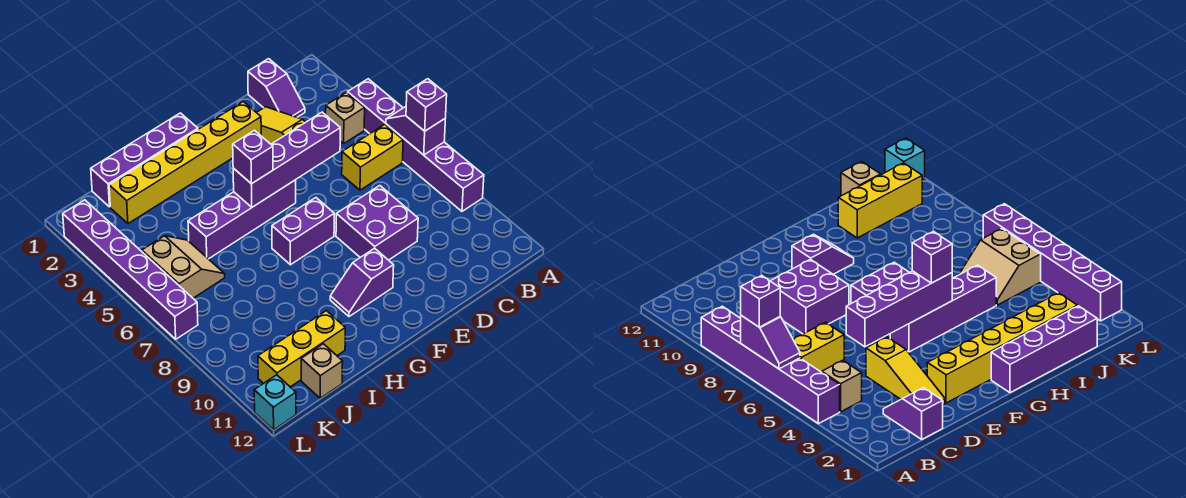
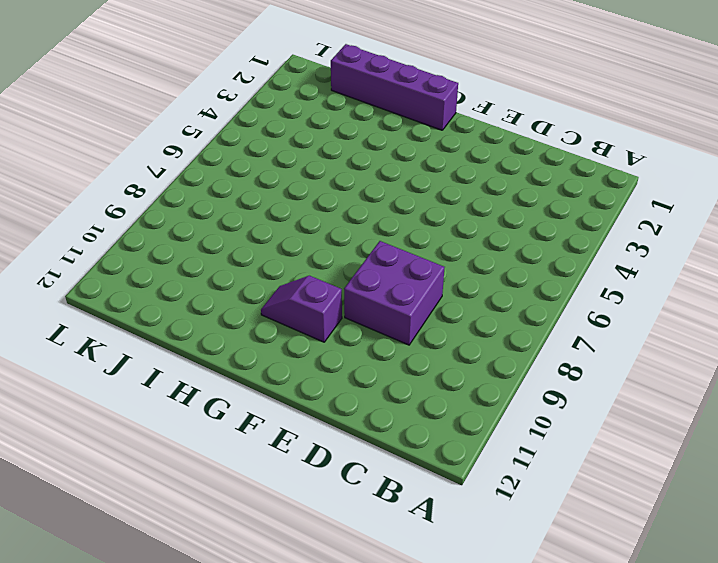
none -> purple 1x6 brick [348,79,484,211]
none -> tan 1x1 brick [326,92,365,144]
none -> yellow 1x2 brick [342,125,403,190]

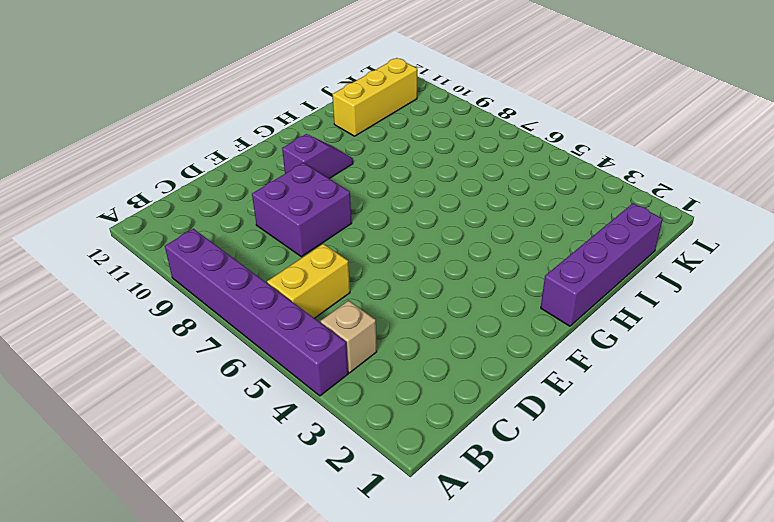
none -> purple 1x2 slope [248,59,305,117]
none -> yellow 1x3 slope [256,107,305,144]
none -> yellow 1x6 brick [109,102,261,224]

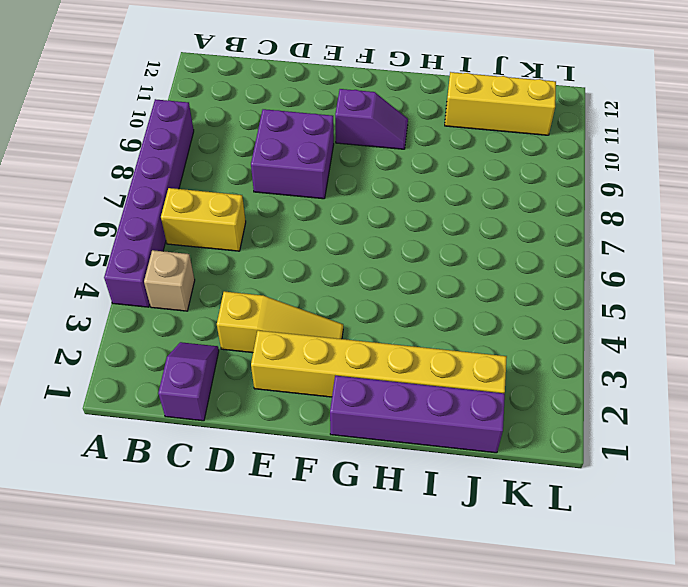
yellow 1x3 slope [217,291,343,353] -> yellow 1x3 slope turned to [256,107,305,144]
none -> purple 1x4 brick [188,180,296,259]
none -> purple 1x2 brick [272,198,334,265]
none -> tan 2x2 slope [142,236,225,298]

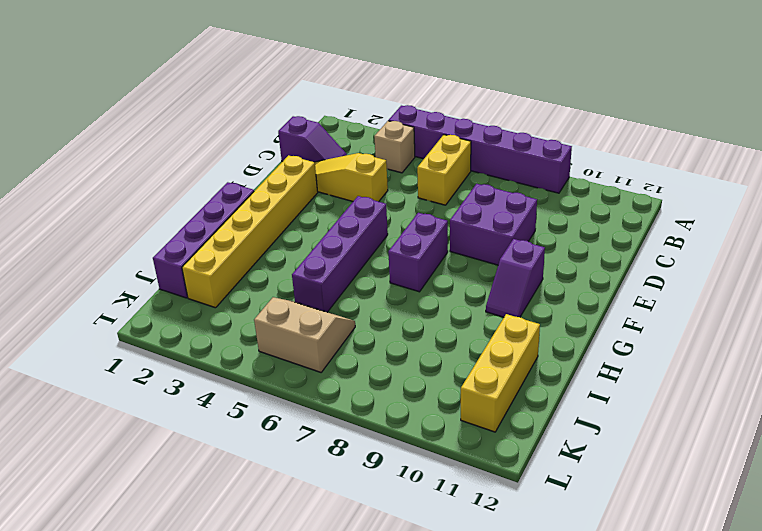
none -> tan 1x1 brick [301,344,343,398]
none -> purple 1x6 brick [63,200,198,339]
none -> cyan 1x1 brick [254,375,296,430]

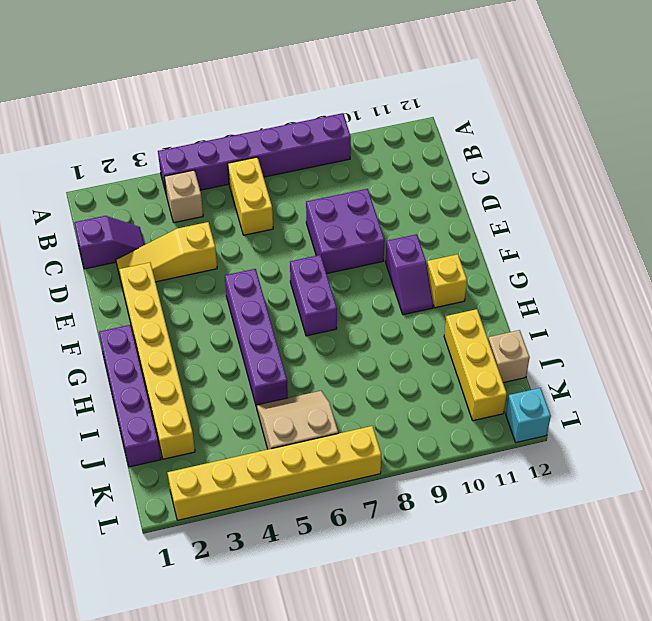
yellow 1x1 brick [427,254,467,308] -> none
yellow 1x6 brick [167,426,381,520] -> purple 1x6 brick [63,200,198,339]
none -> purple 1x2 slope [386,107,445,155]
none -> purple 1x4 brick [233,112,340,207]
none -> purple 1x1 brick [406,79,447,131]

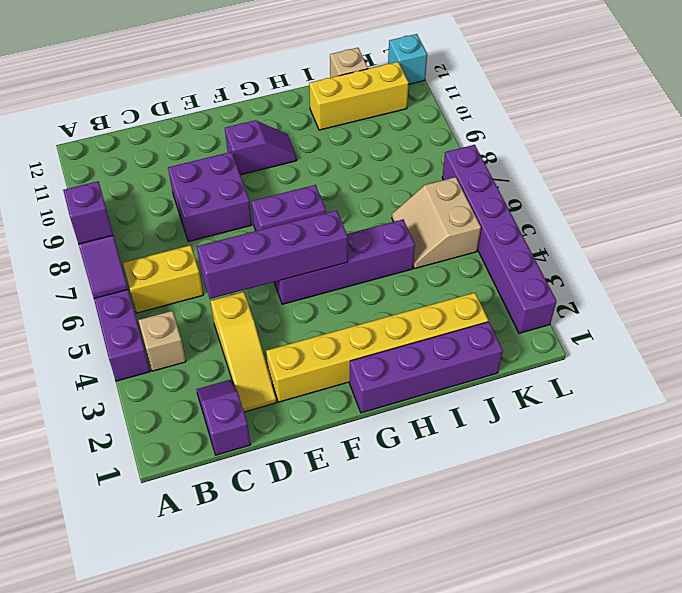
none -> purple 1x1 brick [233,130,273,184]

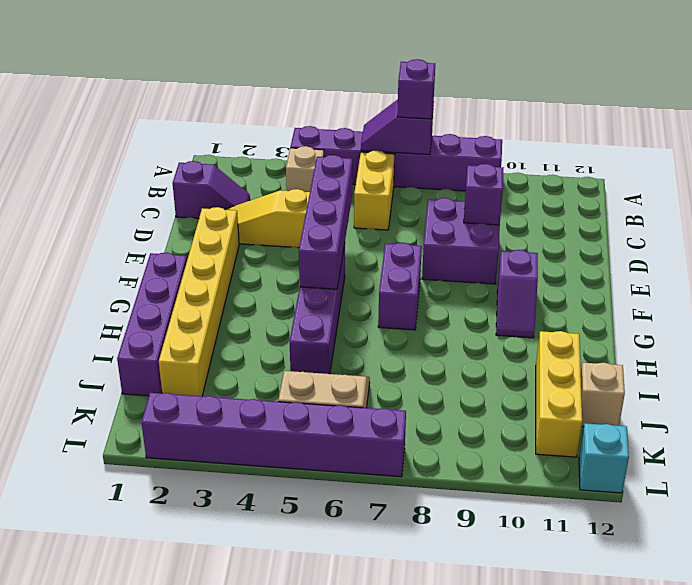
purple 1x1 brick [464,164,503,225] -> purple 1x1 brick moved to [233,130,273,184]

